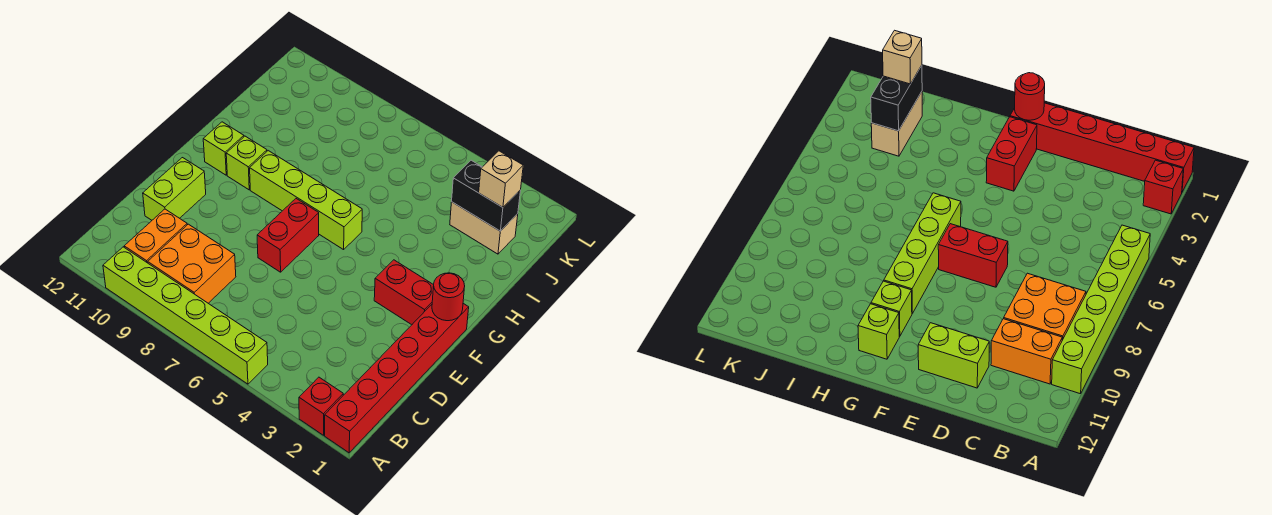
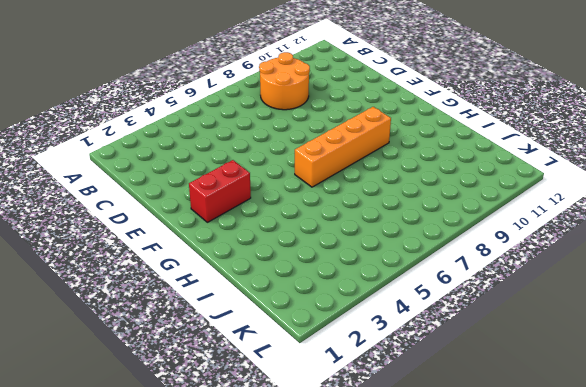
orange 2x2 round brick [259,52,310,110] -> orange 2x2 brick [148,224,236,303]
orange 1x4 brick [295,107,391,187] -> lime 1x4 brick [250,151,362,250]
none -> red 1x6 brick [325,304,469,453]
none -> red 1x1 brick [299,377,343,435]
none -> lime 1x6 brick [103,247,268,384]

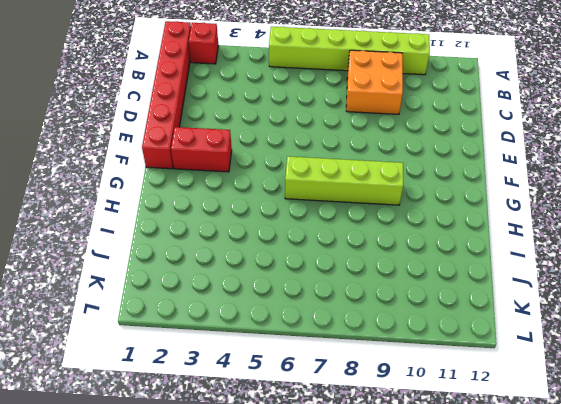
none -> orange 1x2 brick [124,209,187,263]
none -> lime 1x2 brick [143,158,206,220]
none -> red 1x2 brick [257,199,319,272]

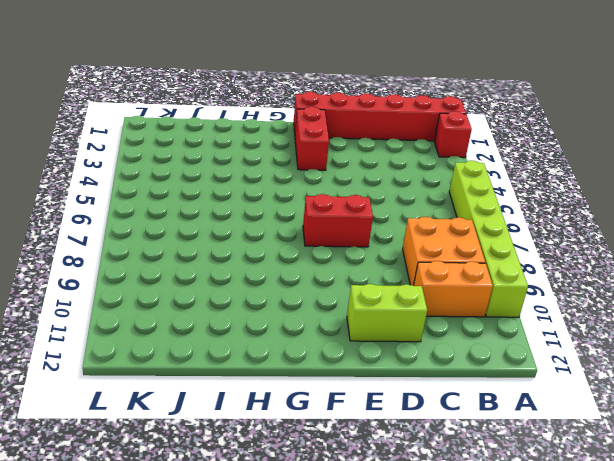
none -> lime 1x4 brick [250,151,362,250]
none -> lime 1x1 brick [226,136,267,190]
none -> lime 1x1 brick [203,122,244,175]

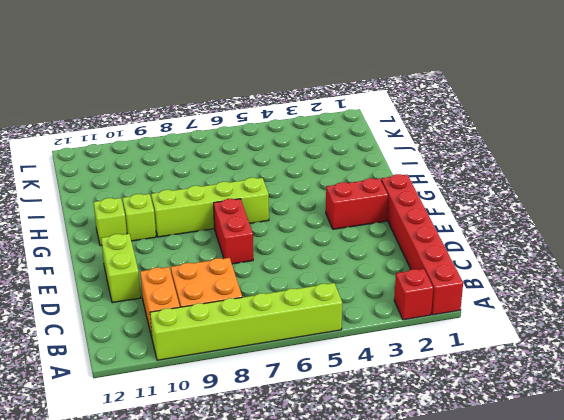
none -> tan 1x2 brick [450,202,518,254]
none -> red 1x1 round brick [432,273,465,321]
none -> black 1x2 brick [452,160,521,231]

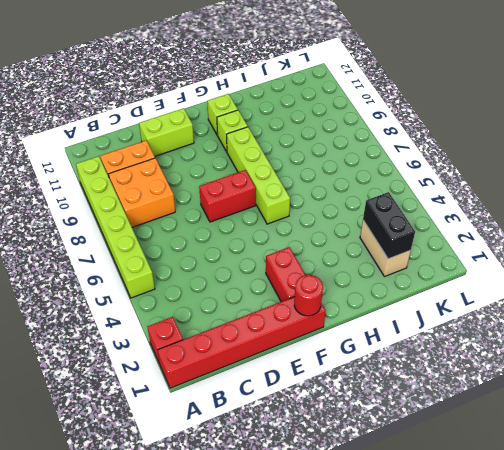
none -> tan 1x1 brick [479,151,523,207]

